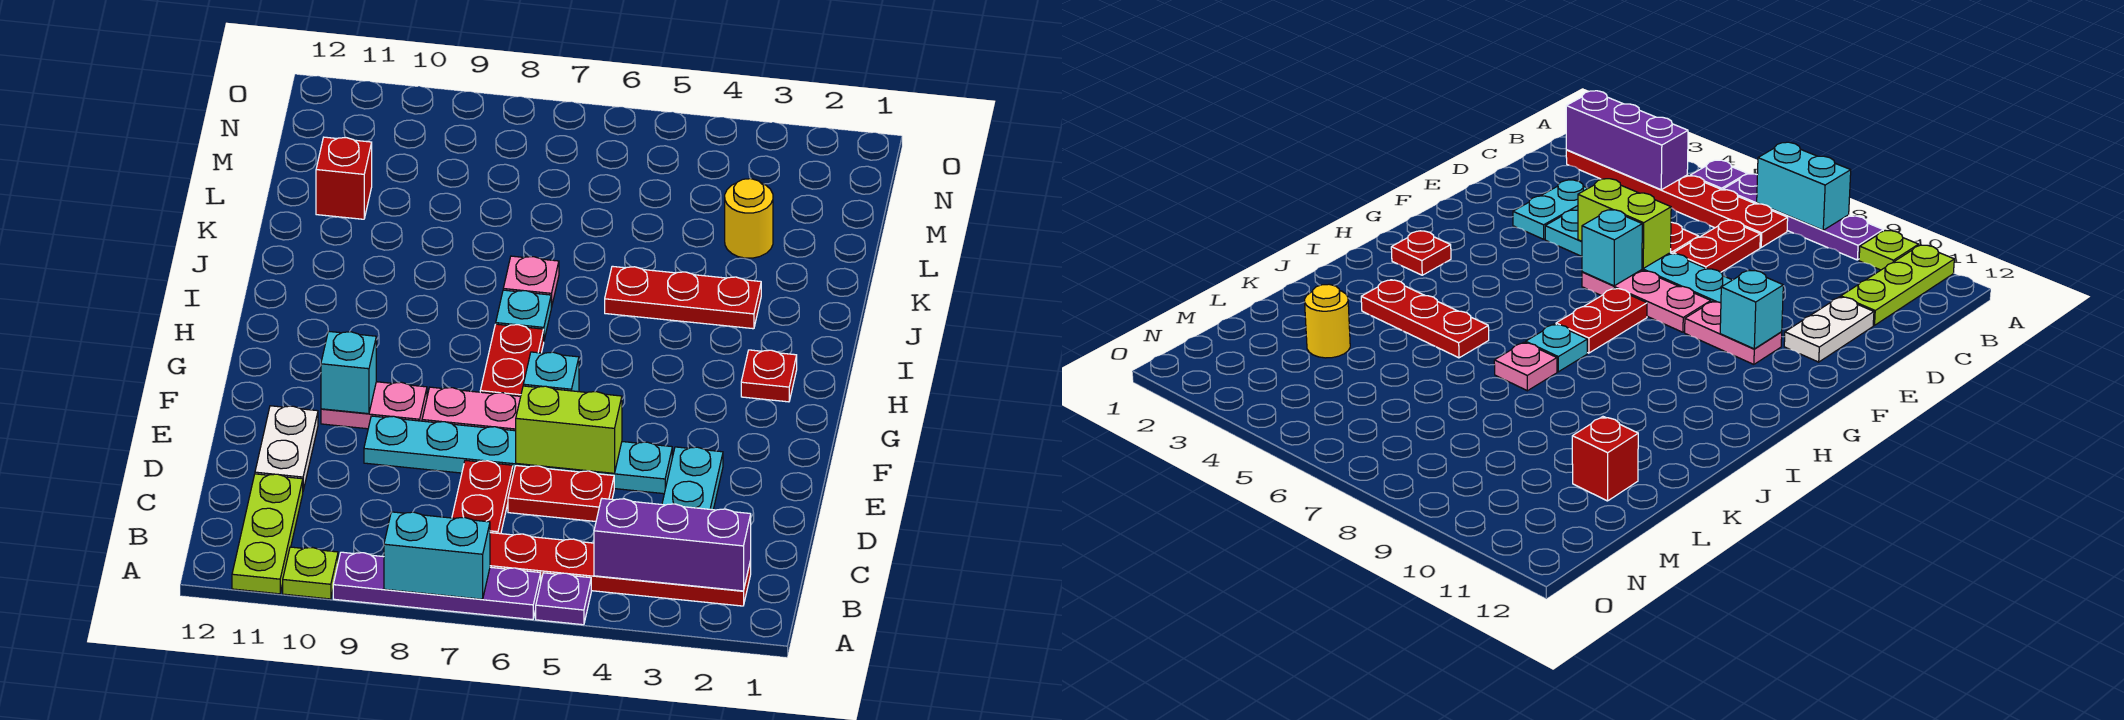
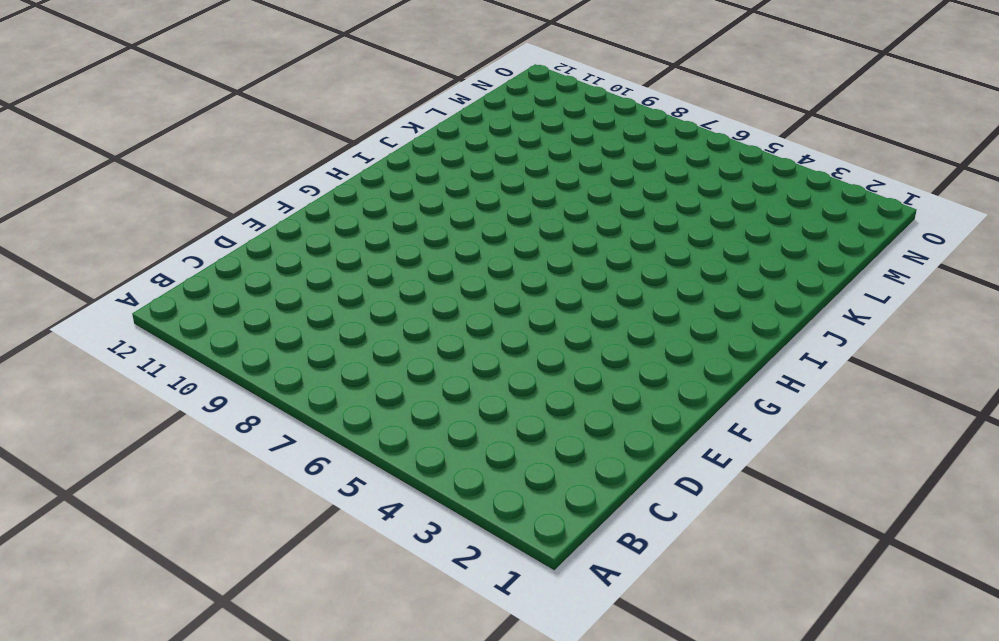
none -> purple 1x1 plate [536,573,591,625]
none -> purple 1x4 plate [333,552,541,620]
none -> lime 1x1 plate [283,547,338,599]

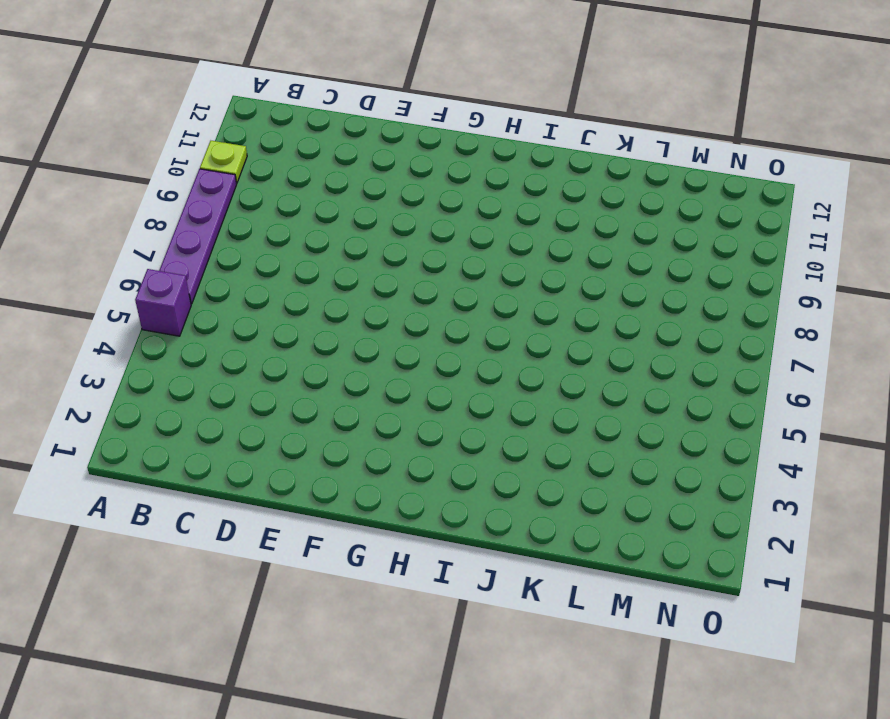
purple 1x1 brick [135,269,191,336] -> purple 1x1 plate [536,573,591,625]
none -> lime 1x3 plate [232,474,303,594]
none -> red 1x6 plate [490,533,751,606]
none -> red 1x2 plate [452,460,513,534]

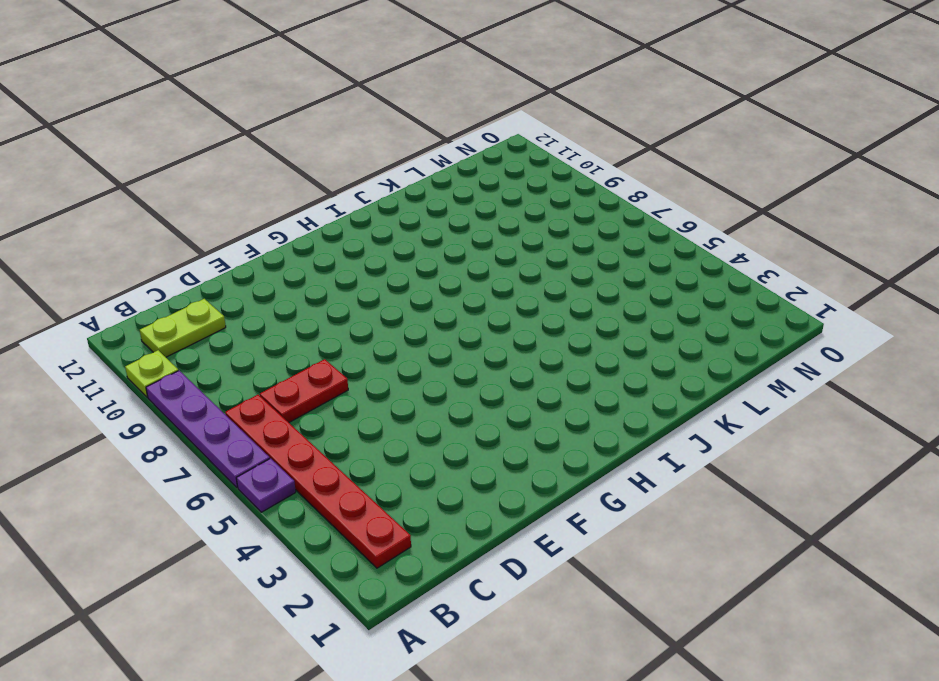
lime 1x2 plate [140,299,226,357] -> lime 1x3 plate [232,474,303,594]
none -> cyan 1x2 plate [662,447,723,510]
none -> red 1x2 plate [508,466,614,521]
none -> white 1x2 plate [255,406,318,490]

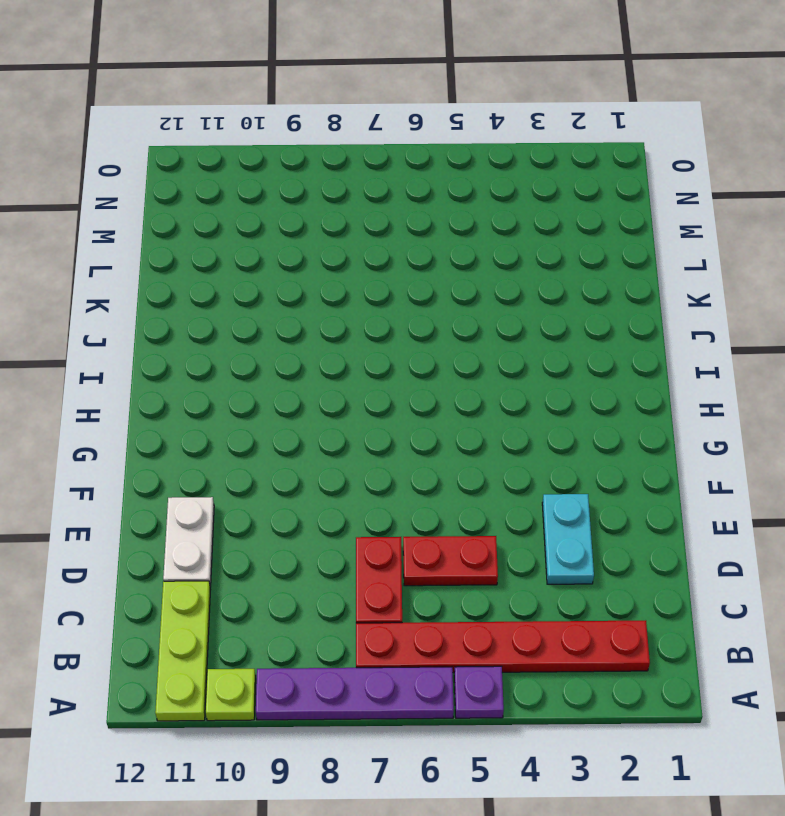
none -> cyan 1x6 plate [364,416,672,494]
none -> pink 1x3 plate [422,387,521,431]
none -> pink 1x2 plate [321,382,427,429]

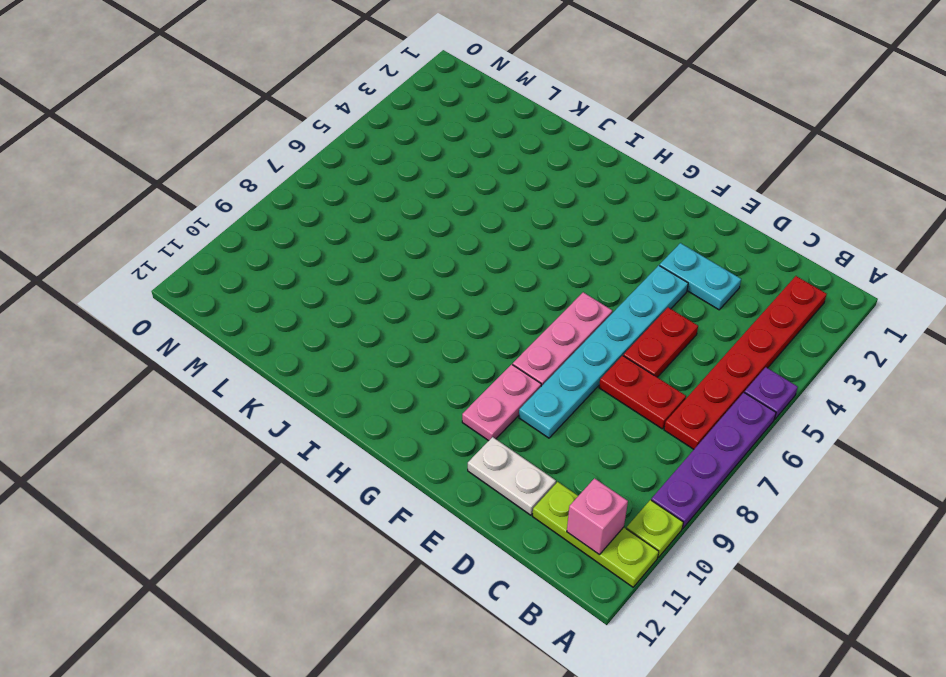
pink 1x1 brick [567,478,628,555] -> none
none -> red 1x2 plate [480,324,544,396]
none -> red 1x1 plate [741,350,797,402]
none -> cyan 1x1 plate [496,290,551,340]

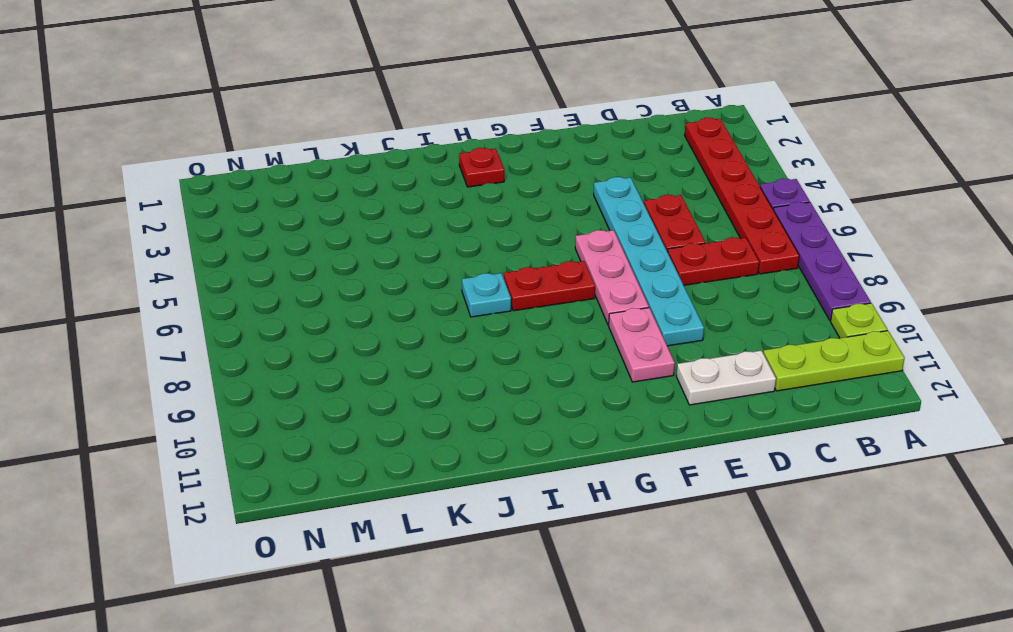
none -> cyan 1x2 plate [662,447,723,510]
none -> red 1x3 plate [605,266,761,329]
none -> pink 1x1 plate [503,256,559,308]

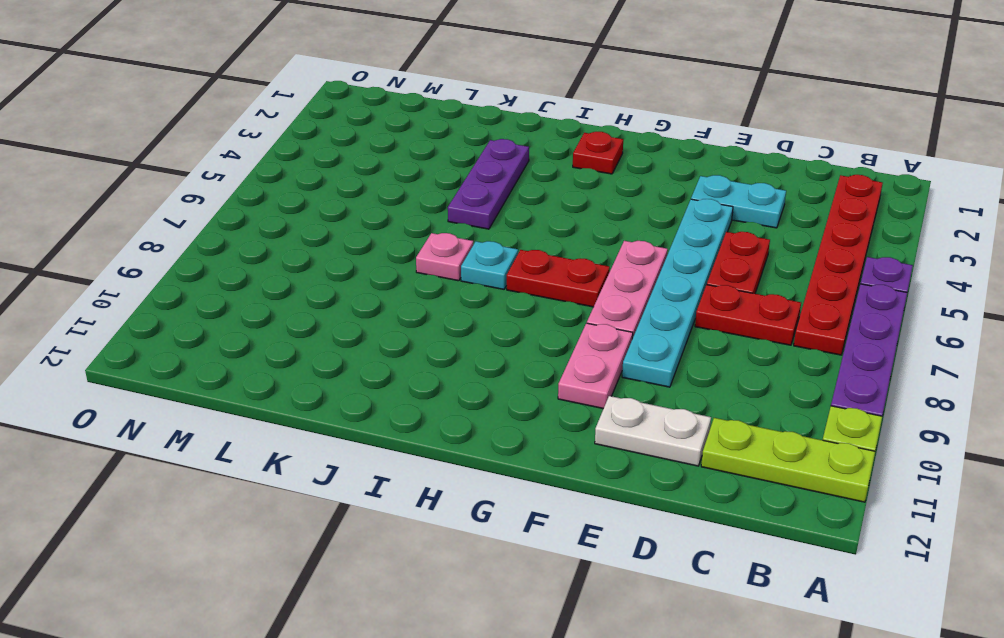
purple 1x3 plate [448,139,529,229] -> red 1x3 plate [605,266,761,329]
none -> yellow 1x1 round brick [725,179,773,258]
none -> red 1x1 brick [316,137,372,219]
none -> cyan 1x2 brick [384,512,490,599]

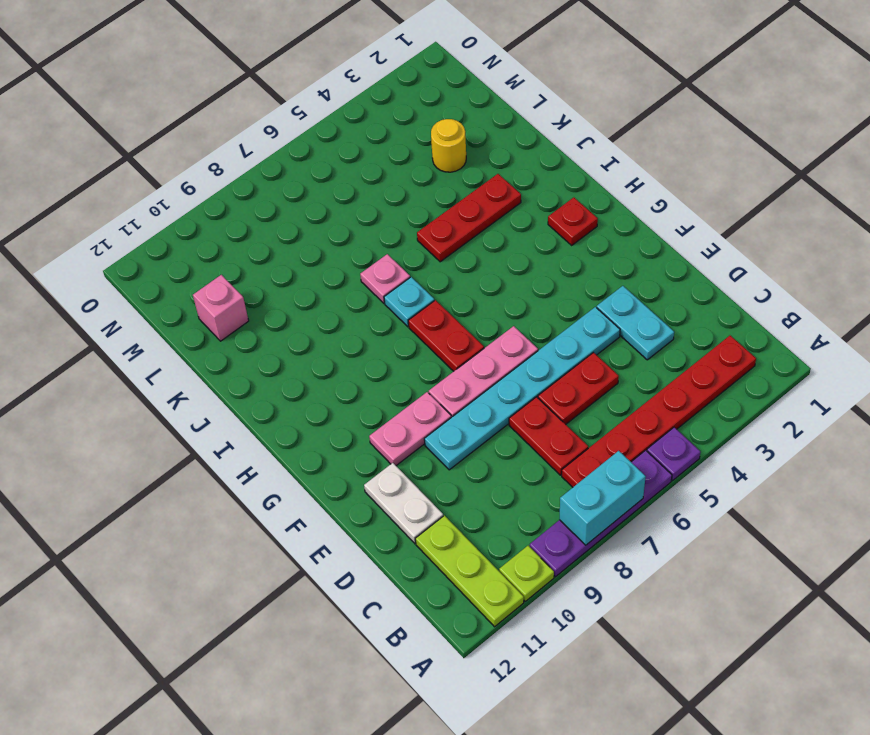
pink 1x1 brick [193,275,249,341] -> red 1x1 brick [316,137,372,219]
none -> purple 1x3 brick [594,499,751,591]
none -> lime 1x2 brick [516,386,622,473]
none -> cyan 1x1 brick [523,352,579,392]

